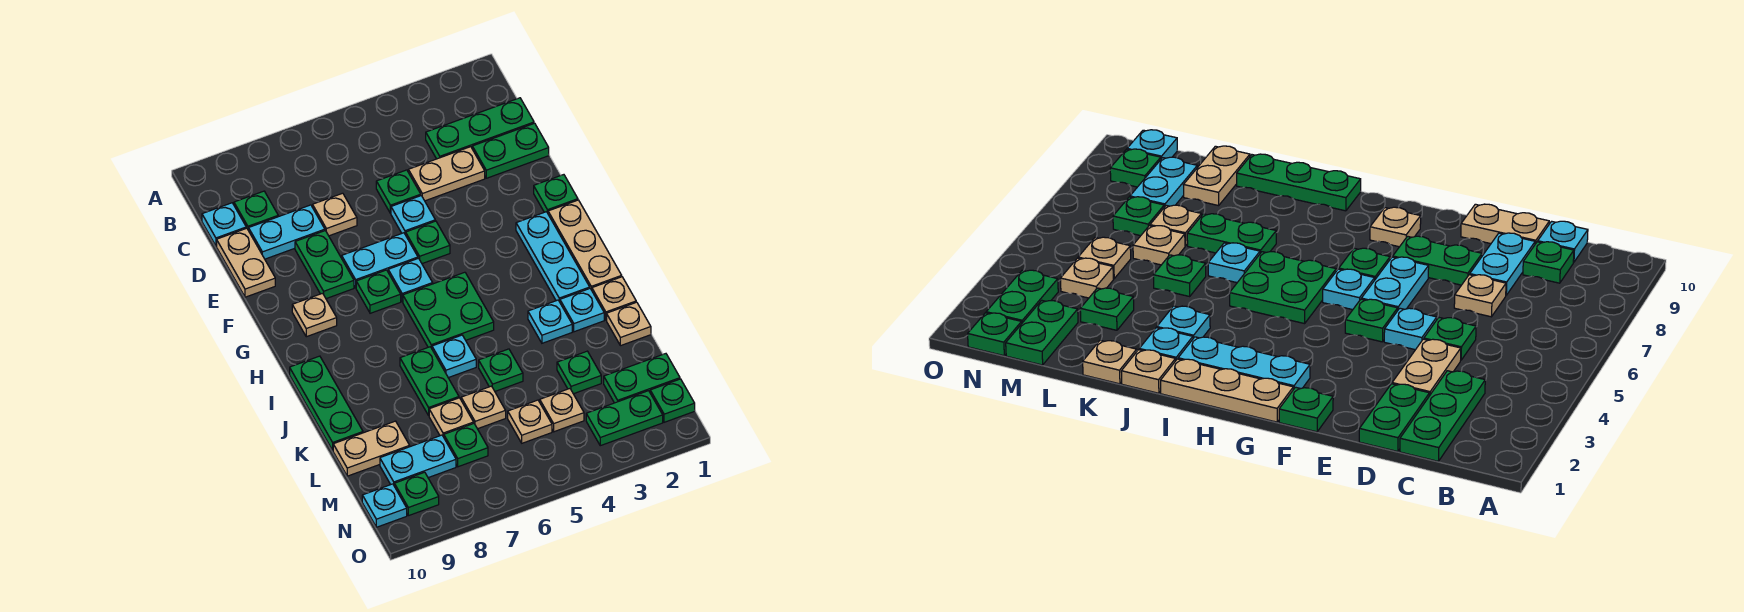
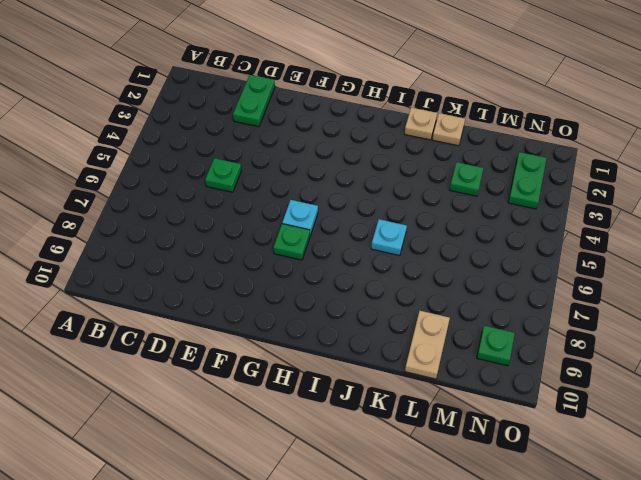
none -> green 1x3 plate [426,98,534,159]
none -> green 1x1 plate [234,191,278,231]
none -> cyan 1x1 plate [202,203,246,246]
none -> tan 1x2 plate [408,147,485,201]

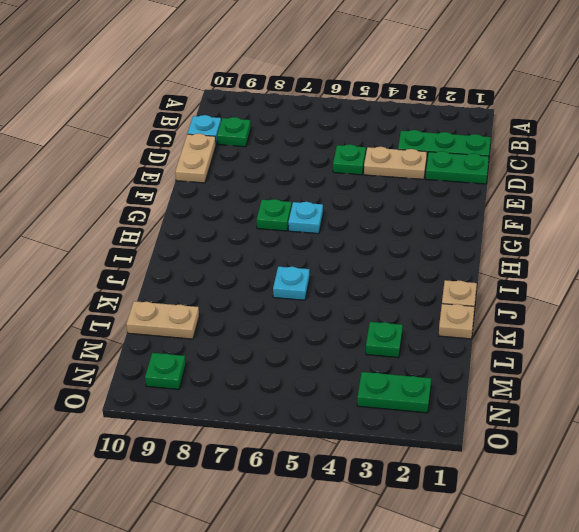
none -> tan 1x1 plate [313,193,357,236]
none -> cyan 1x2 plate [249,205,325,259]
none -> cyan 1x1 plate [391,196,435,235]
none -> green 1x2 plate [295,231,354,299]

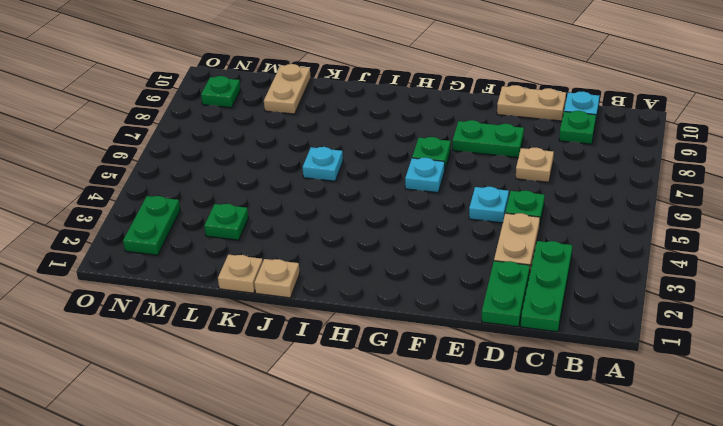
none -> cyan 1x2 plate [249,205,325,259]
none -> green 1x1 plate [534,175,578,213]
none -> green 1x1 plate [406,221,450,264]
none -> cyan 1x2 plate [342,233,418,288]

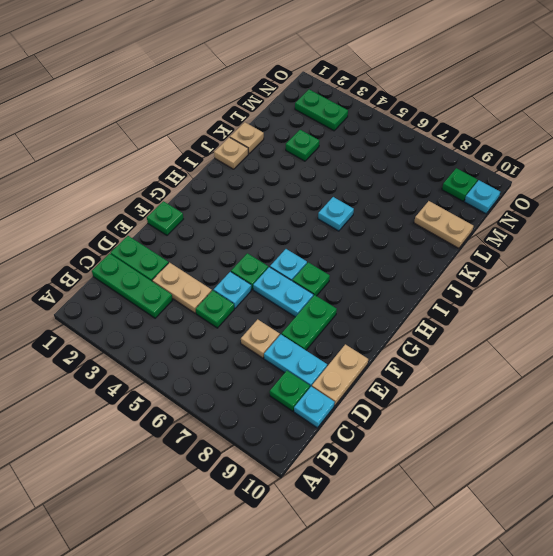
none -> tan 1x3 plate [548,200,622,290]
none -> cyan 1x3 plate [516,212,590,302]
none -> tan 1x1 plate [292,293,337,337]
none -> green 2x2 plate [403,272,494,348]

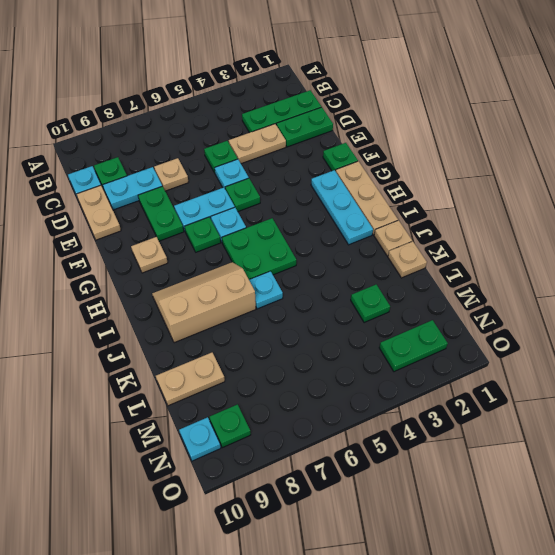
tan 2x3 slope [152,262,256,343] -> green 1x2 plate [400,347,459,415]
none -> green 1x3 plate [290,356,363,450]
none -> cyan 1x1 plate [560,289,604,332]
none -> cyan 1x1 plate [528,300,572,343]
none -> green 1x1 plate [479,349,523,391]

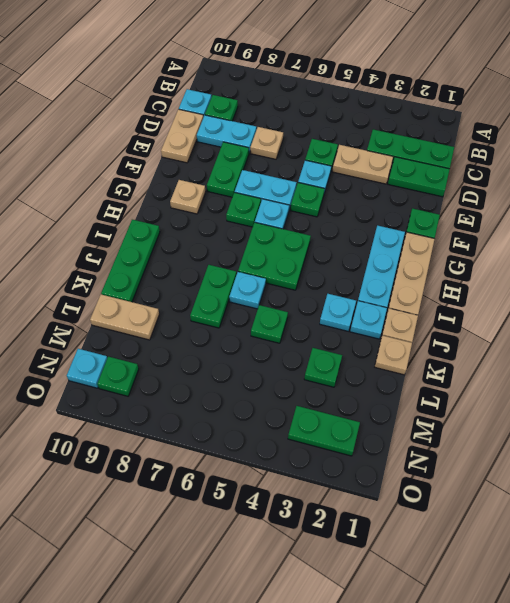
none -> tan 1x1 plate [461,386,506,429]
none -> tan 1x1 plate [429,398,474,437]
none -> green 1x2 plate [604,354,680,403]
none -> tan 1x1 plate [540,389,584,432]

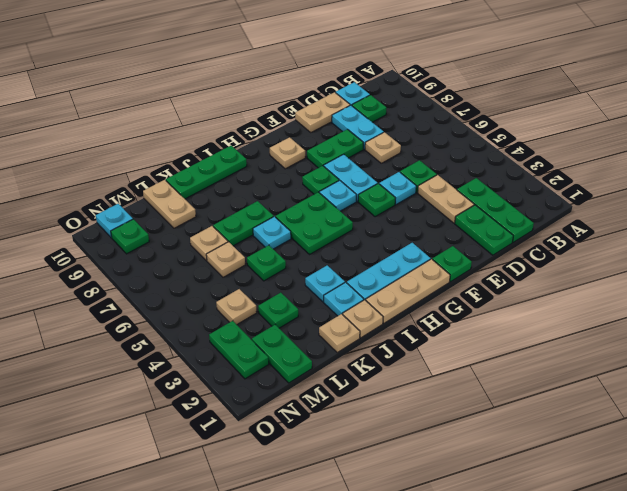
none -> tan 1x1 plate [508,400,552,443]
none -> green 1x1 plate [444,424,488,467]
none -> cyan 1x2 plate [380,435,456,485]
none -> green 1x1 plate [650,379,695,422]

